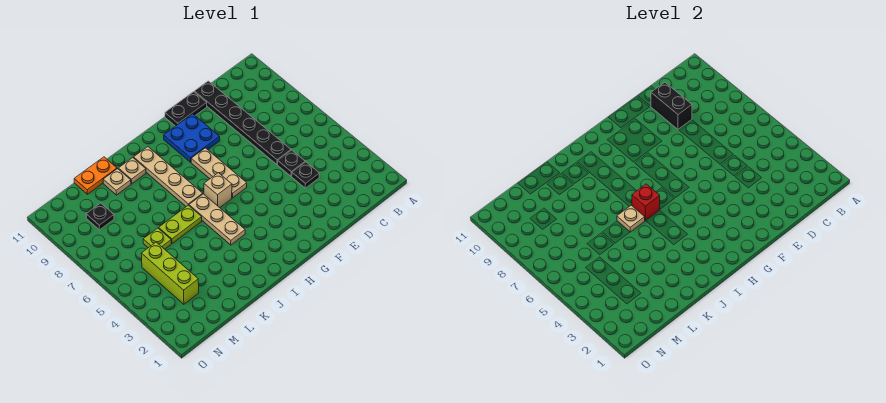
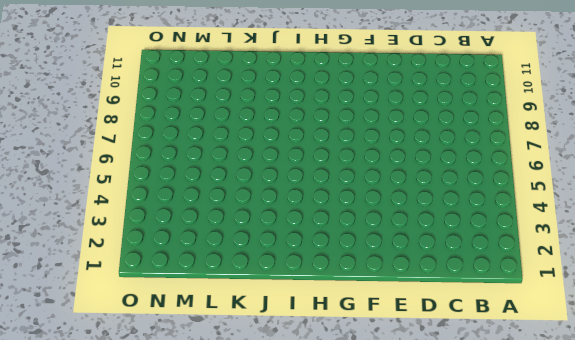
none -> black 1x1 plate [292,162,319,188]
none -> black 1x1 plate [278,150,305,176]
none -> black 1x6 plate [194,81,291,164]

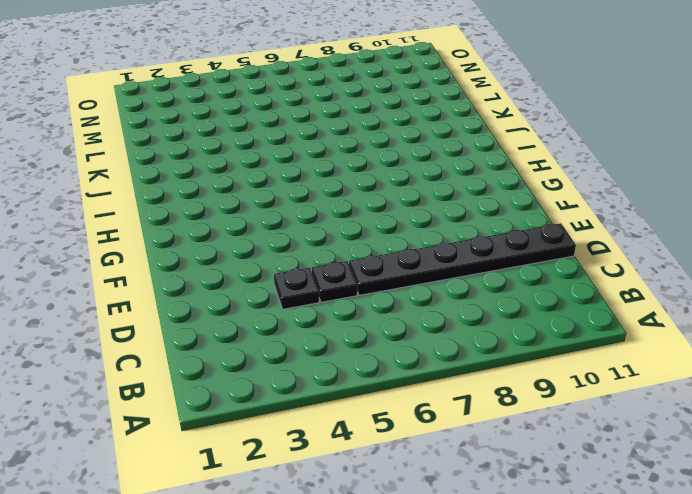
none -> black 1x2 plate [165,92,207,126]
none -> blue 2x2 plate [164,114,220,162]
none -> tan 1x3 plate [191,148,247,198]

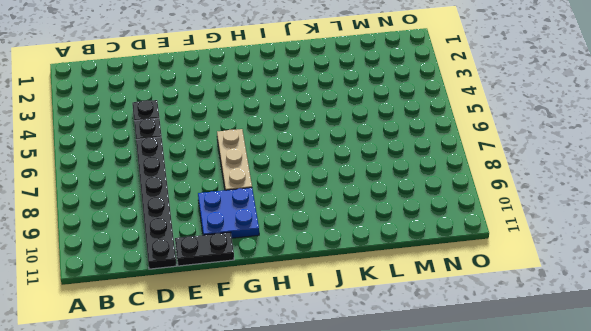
none -> tan 1x1 brick [204,173,232,208]
none -> tan 1x3 plate [189,194,245,245]
none -> tan 1x4 plate [134,147,203,206]

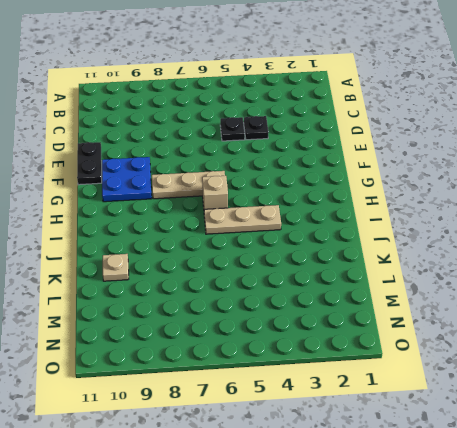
none -> black 1x6 plate [194,81,291,164]
none -> tan 1x4 plate [134,147,203,206]
none -> lime 1x2 plate [159,205,202,243]

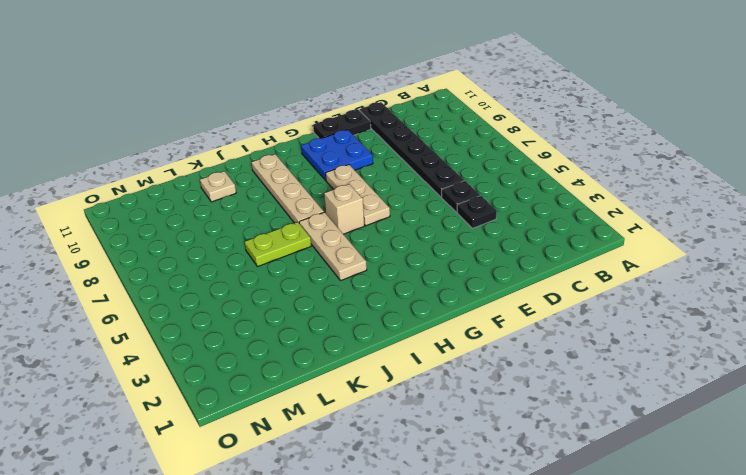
none -> tan 1x1 plate [118,158,146,184]
none -> orange 1x2 plate [74,157,117,194]
none -> lime 1x1 plate [143,228,171,249]

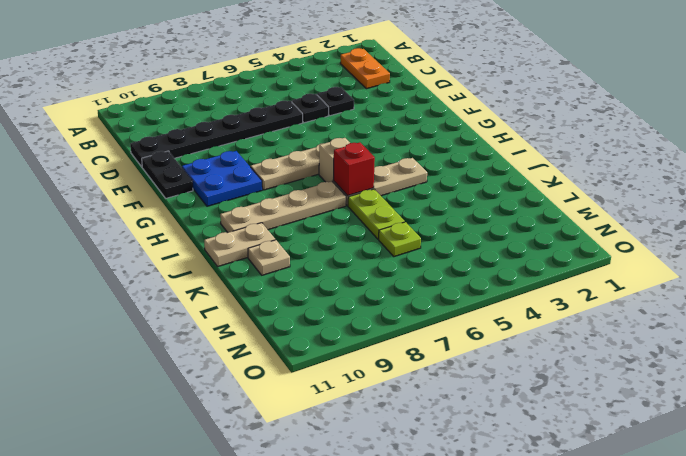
orange 1x2 plate [340,48,390,89] -> orange 1x2 plate moved to [74,157,117,194]
tan 1x2 plate [204,223,275,266] -> tan 1x1 plate [118,158,146,184]
none -> lime 1x3 brick [141,242,199,304]
none -> black 1x1 plate [86,203,114,230]
none -> black 1x2 brick [651,82,692,129]

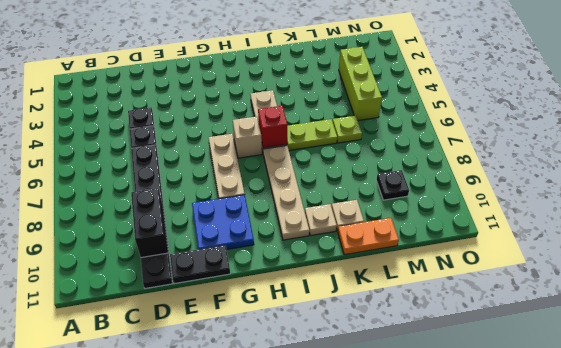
none -> tan 1x1 plate [617,205,645,232]

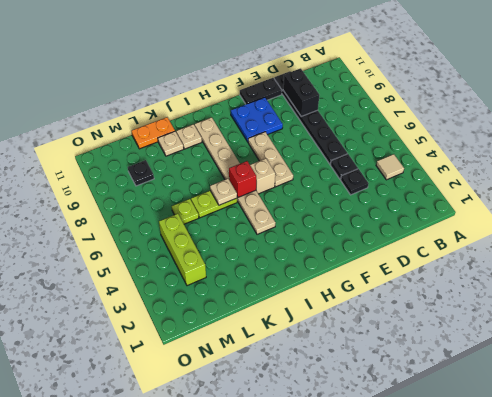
tan 1x1 tile [376,154,404,180] -> none

